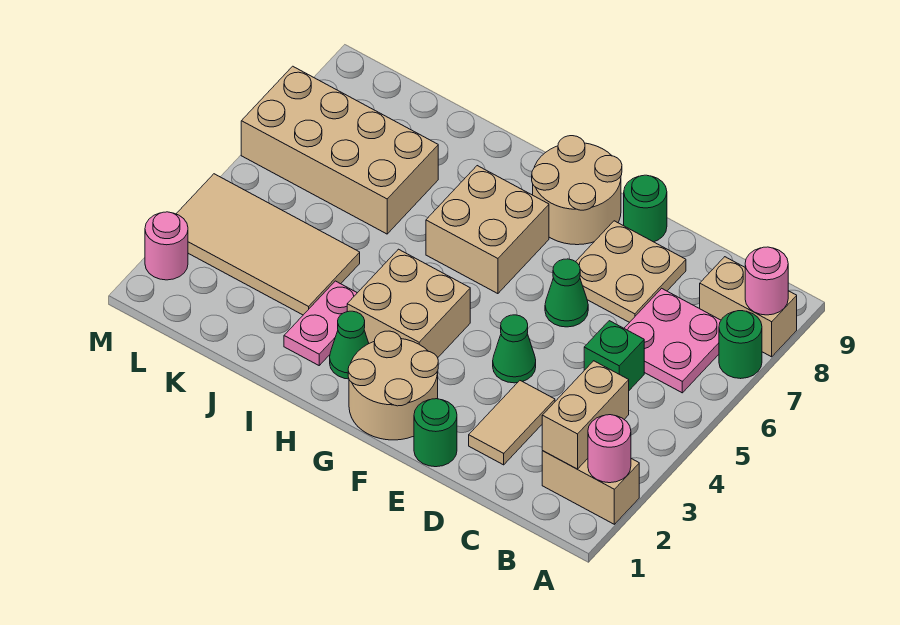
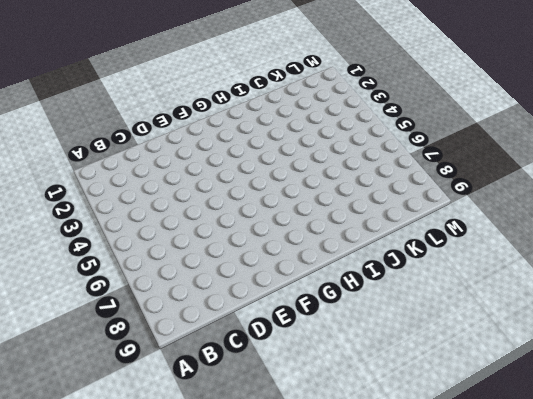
none -> tan 1x2 brick [542,451,639,524]
none -> green 1x1 round brick [719,311,762,379]
none -> tan 1x2 brick [700,257,797,357]

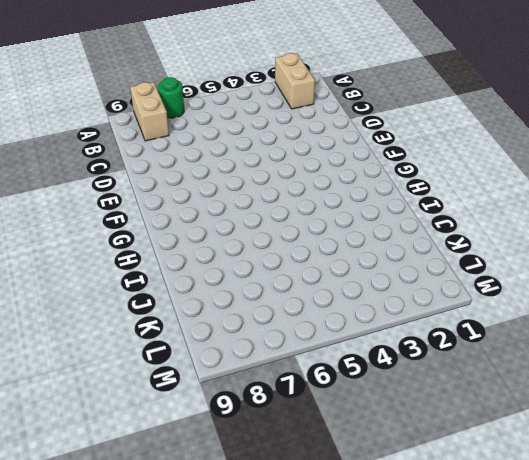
none -> pink 2x2 plate [624,288,721,393]
none -> green 1x1 brick [584,321,644,390]
none -> tan 1x2 tile [469,381,555,465]

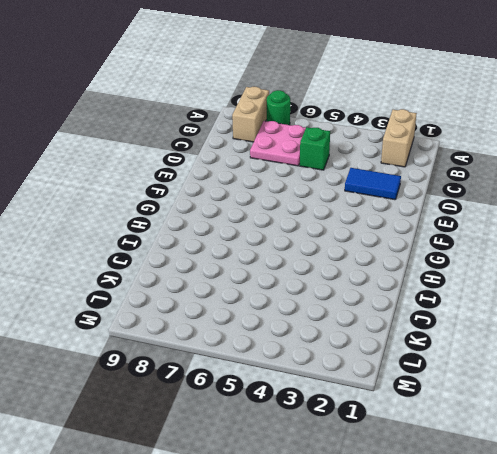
blue 1x2 tile [345,168,401,200] -> tan 1x2 tile [469,381,555,465]
none -> tan 2x2 plate [576,221,686,322]
none -> green 1x1 round brick [414,399,457,467]
none -> green 1x1 cone [493,315,536,383]

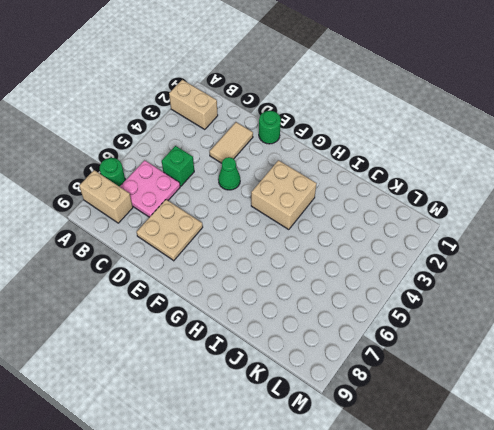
none -> green 1x1 cone [545,259,588,327]
none -> green 1x1 round brick [624,175,667,242]
none -> tan 2x2 round brick [348,331,438,440]

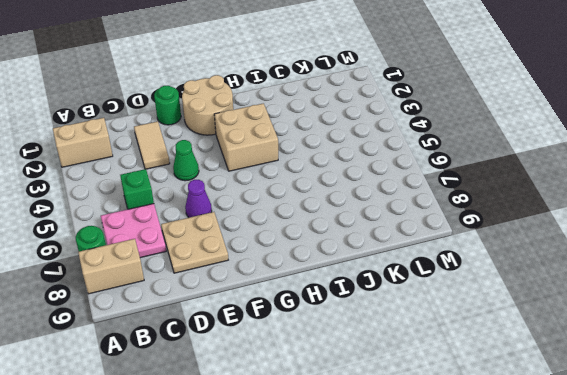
purple 1x1 cone [185,180,212,217] -> green 1x1 cone [545,259,588,327]
none -> green 1x1 round brick [624,175,667,242]
none -> tan 2x2 round brick [532,136,622,245]
none -> tan 2x2 brick [426,166,549,294]

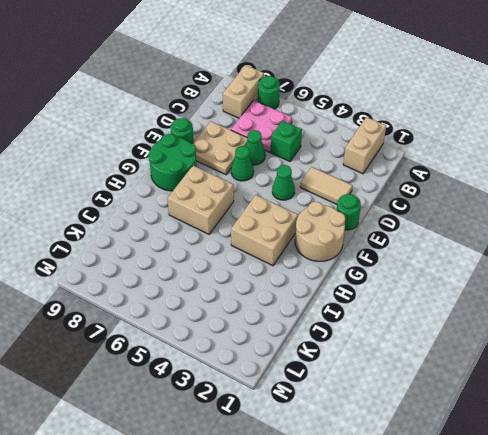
green 1x1 cone [245,130,265,165] -> green 1x1 cone moved to [330,311,369,379]
green 2x2 round brick [148,134,197,191] -> tan 2x2 round brick [532,136,622,245]
none -> pink 1x2 plate [284,281,357,365]
none -> tan 2x4 tile [176,174,360,315]
none -> tan 2x4 brick [241,66,438,234]

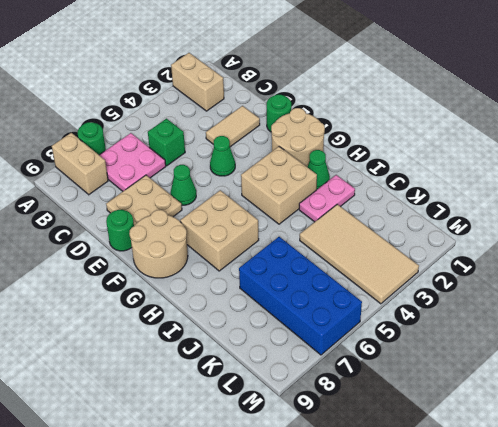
blue 2x4 brick [239,237,362,355] -> tan 2x4 brick [241,66,438,234]
none -> pink 1x1 round brick [145,212,188,280]
none -> pink 1x1 round brick [588,415,631,483]
none -> pink 1x1 round brick [745,247,788,315]

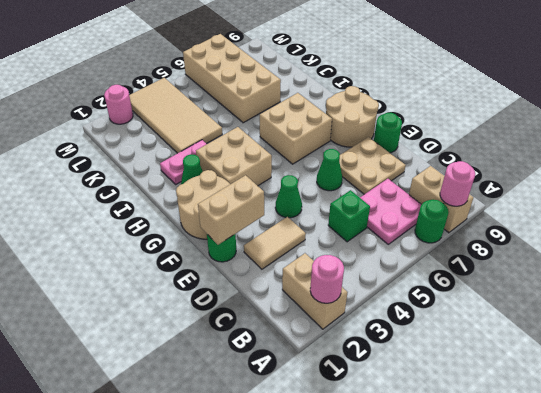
tan 1x2 brick [198,175,264,245] -> tan 1x2 brick moved to [542,361,629,469]

